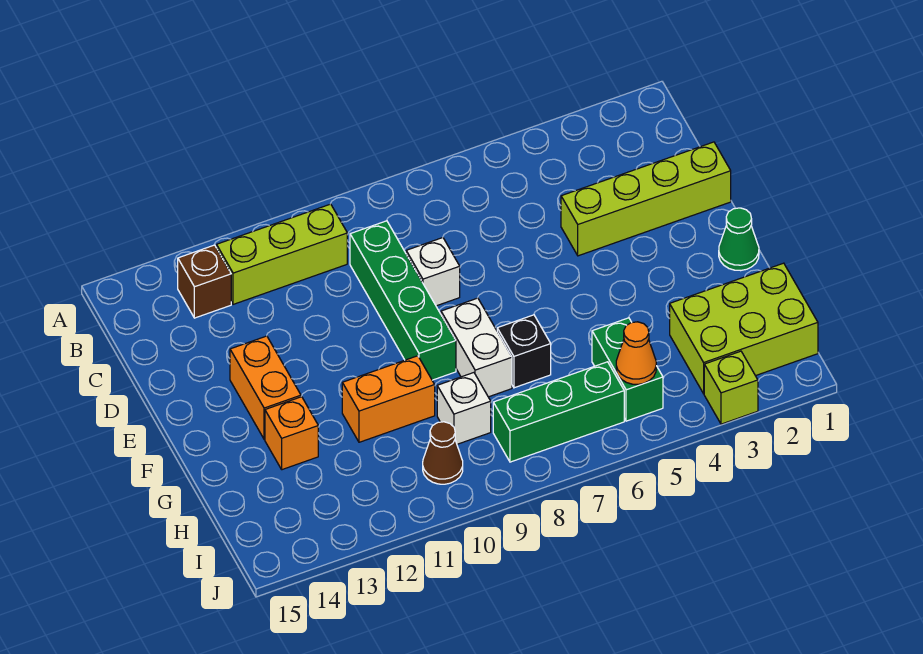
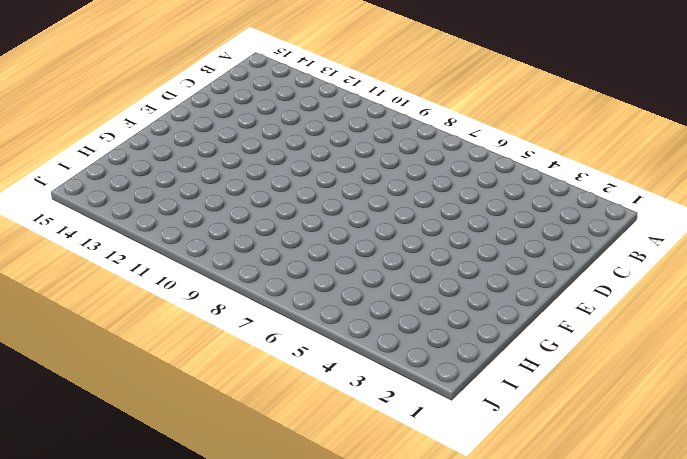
none -> lime 1x3 brick [217,204,347,304]
none -> brown 1x1 brick [178,245,231,318]
none -> green 1x4 brick [350,221,456,380]

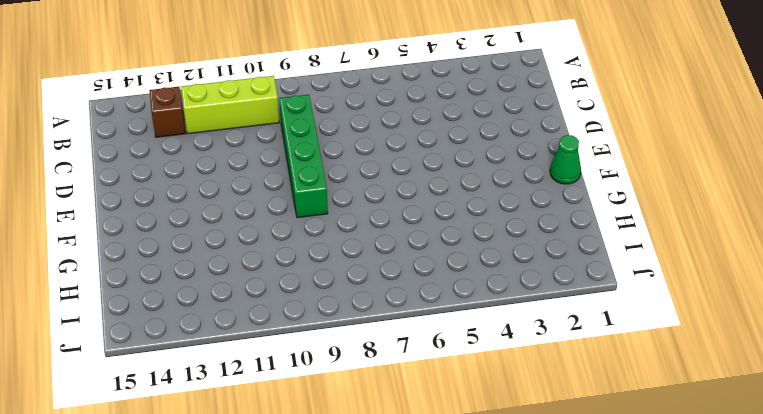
none -> lime 1x4 brick [561,142,731,256]
none -> white 1x1 brick [406,238,460,306]
none -> orange 1x2 brick [230,336,301,439]

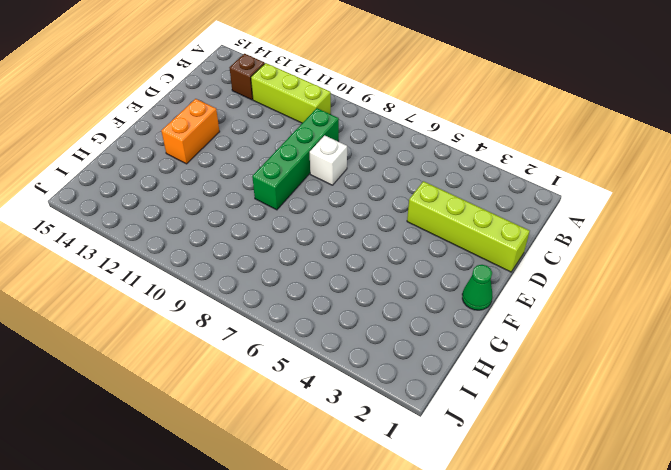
none -> white 1x2 brick [441,298,512,397]
none -> black 1x1 brick [497,315,551,388]
none -> orange 1x2 brick [342,356,435,442]

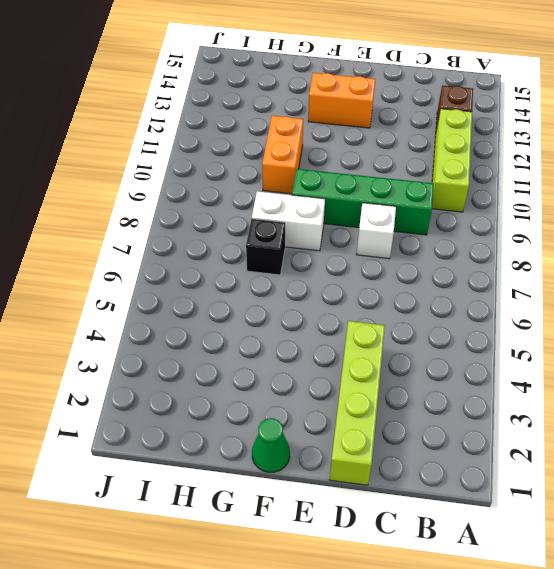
none -> orange 1x1 brick [265,397,318,470]
none -> lime 2x3 brick [670,263,818,394]
none -> green 1x2 brick [592,318,663,421]

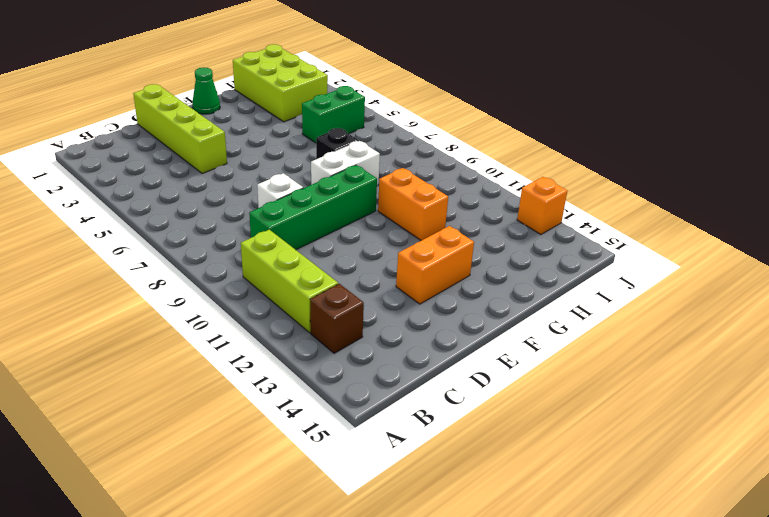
orange 1x1 brick [517,177,567,234] -> orange 1x1 brick moved to [265,397,318,470]
none -> white 1x1 brick [437,373,491,444]
none -> green 1x3 brick [493,362,624,462]
none -> brown 1x1 cone [423,422,463,484]

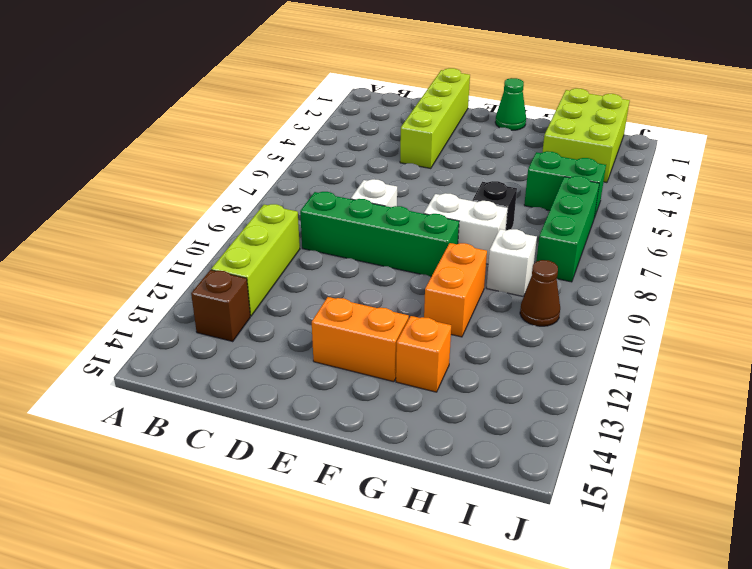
none -> lime 1x1 brick [704,351,758,424]
none -> orange 1x1 cone [616,322,656,384]

